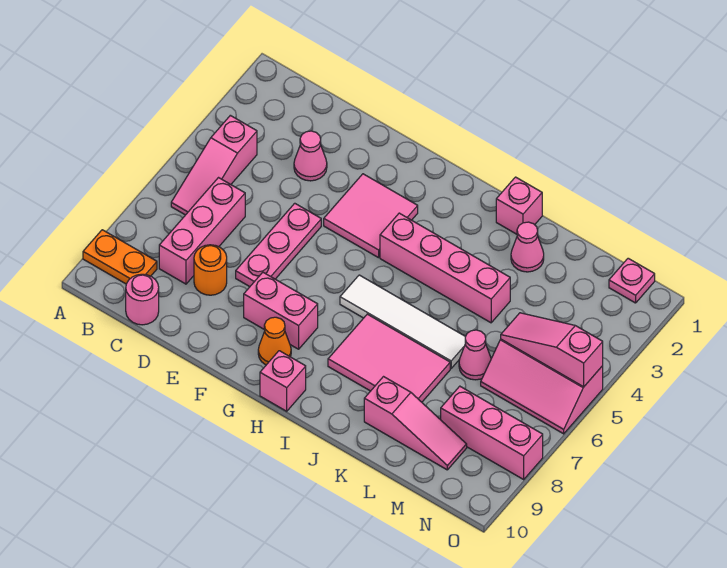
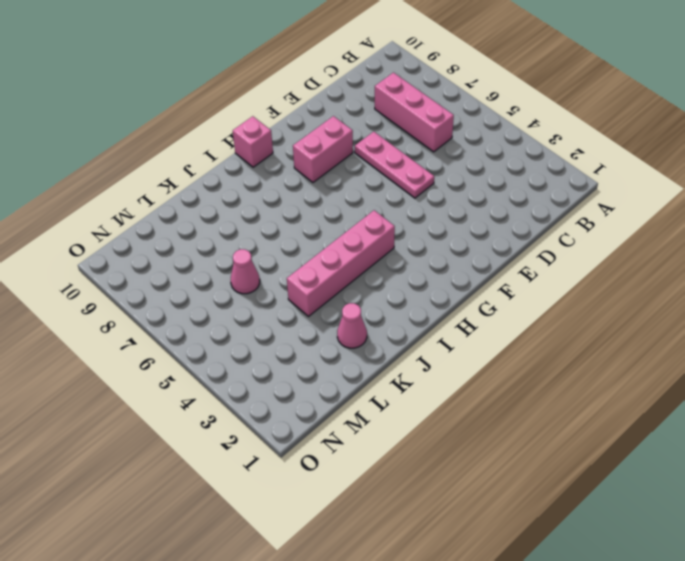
none -> orange 1x2 plate [83,230,157,284]
none -> pink 1x3 slope [171,115,257,215]
none -> pink 1x1 round brick [126,274,159,325]

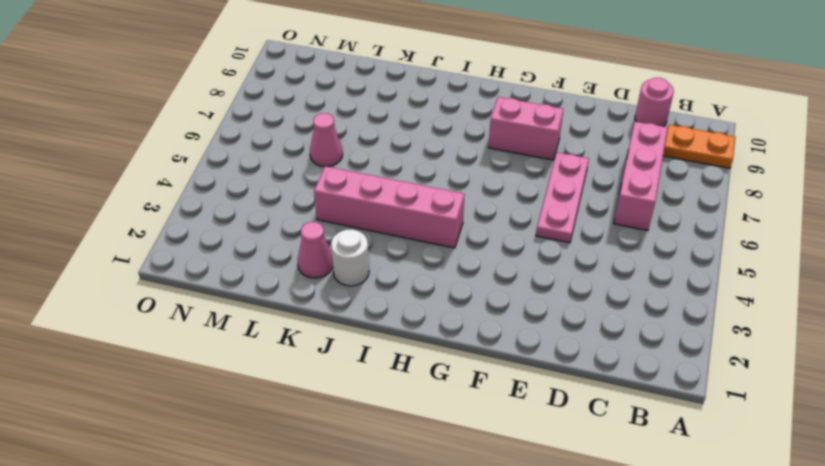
white 1x1 round brick [331,230,369,286] -> none
none -> pink 1x3 slope [171,115,257,215]
none -> pink 1x1 cone [294,131,327,181]
none -> orange 1x1 round brick [194,245,227,295]

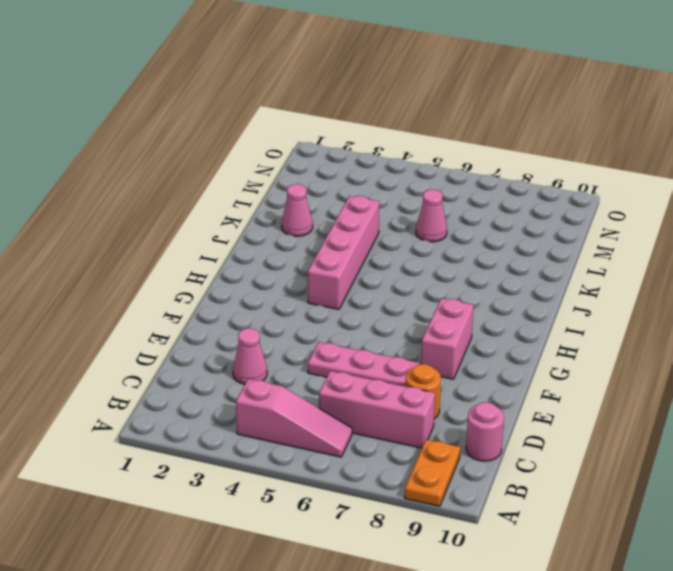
none -> pink 2x2 tile [324,174,418,258]
none -> orange 1x1 cone [258,317,291,365]
none -> white 1x4 tile [340,275,465,368]

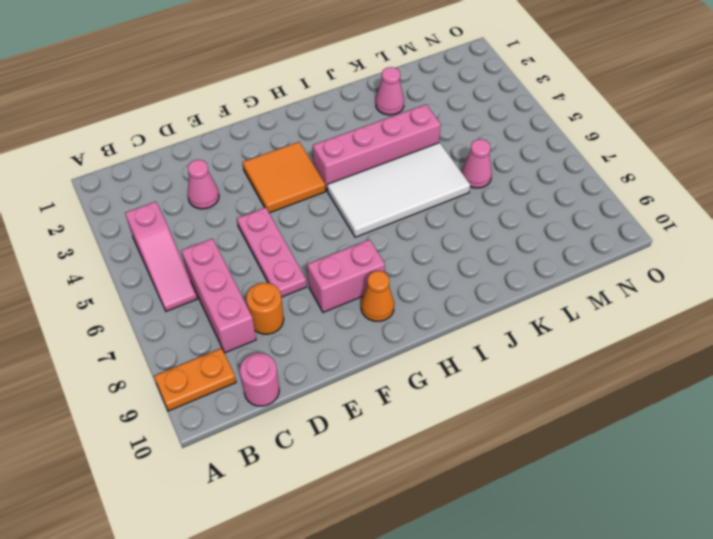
orange 2x2 tile [243,142,326,213] -> pink 2x2 tile [324,174,418,258]
white 2x4 tile [327,143,470,237] -> white 1x4 tile [340,275,465,368]
none -> pink 1x1 brick [260,351,306,411]
none -> pink 2x3 tile [328,314,450,402]
none -> pink 1x1 brick [496,177,542,234]

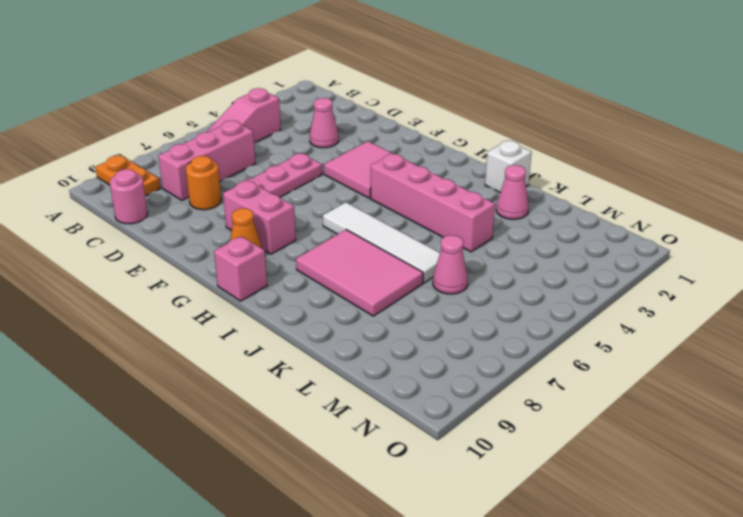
white 1x1 brick [485,141,532,192] -> pink 1x1 brick [496,177,542,234]
none -> pink 1x3 slope [364,377,467,470]
none -> pink 2x3 slope [481,339,603,434]
none -> pink 1x3 brick [440,386,543,479]

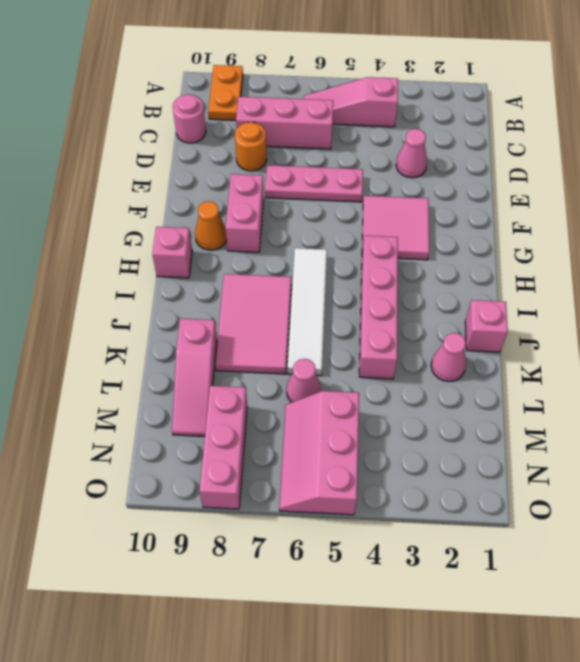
none -> pink 1x1 plate [609,258,655,303]
none -> pink 1x3 slope [501,313,603,387]

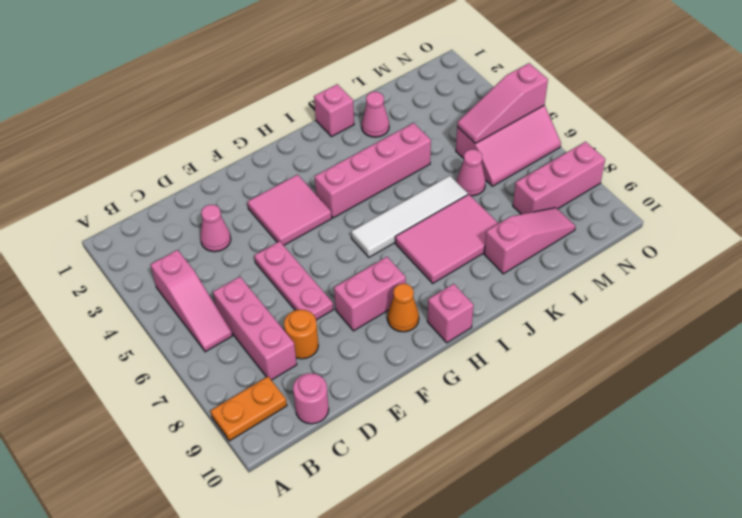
none -> pink 1x1 plate [609,258,655,303]

